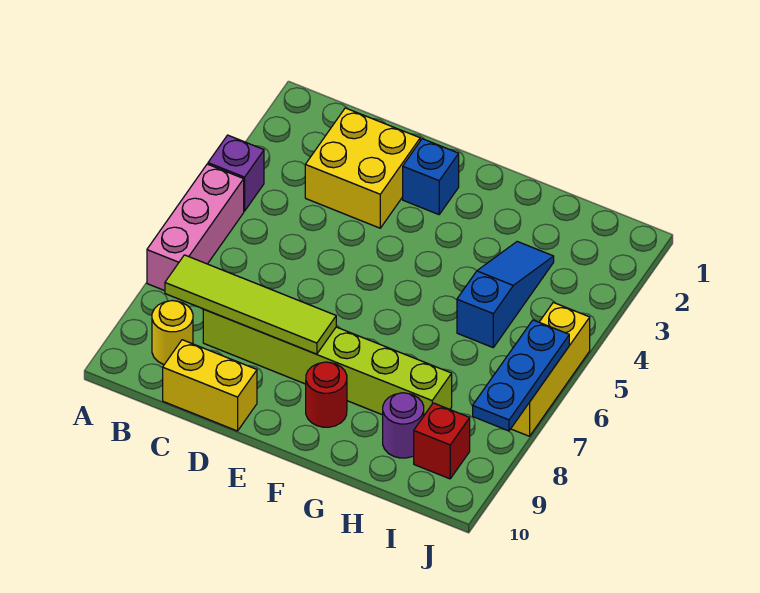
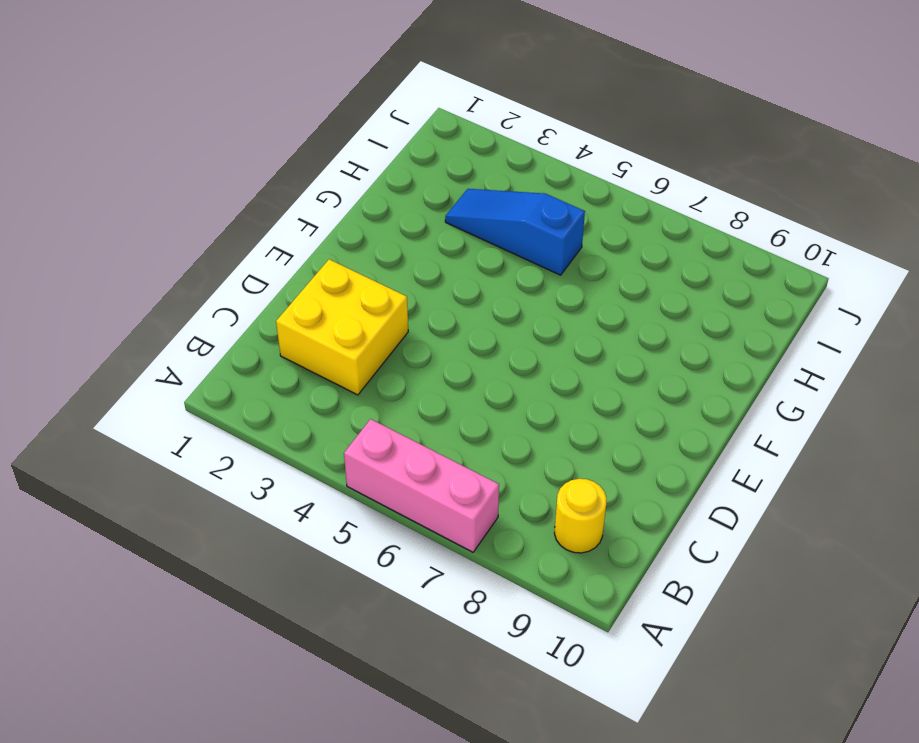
none -> purple 1x1 brick [208,135,264,211]
none -> lime 1x6 brick [203,309,452,415]
none -> yellow 1x2 brick [163,340,257,431]

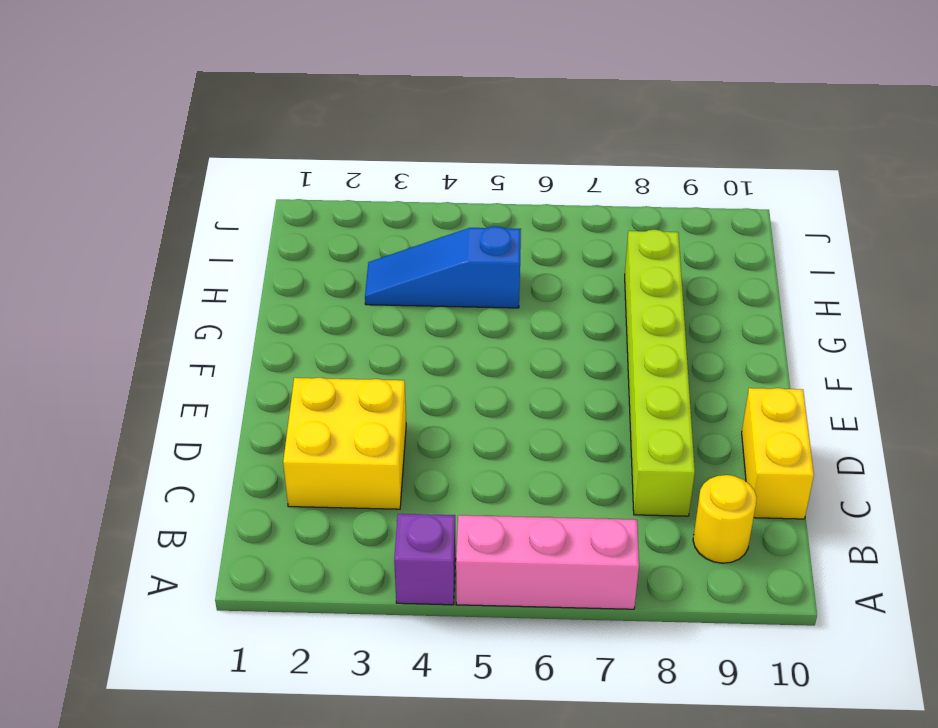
none -> blue 1x1 brick [403,139,459,215]
none -> red 1x1 round brick [306,362,347,427]
none -> purple 1x1 round brick [383,393,424,458]

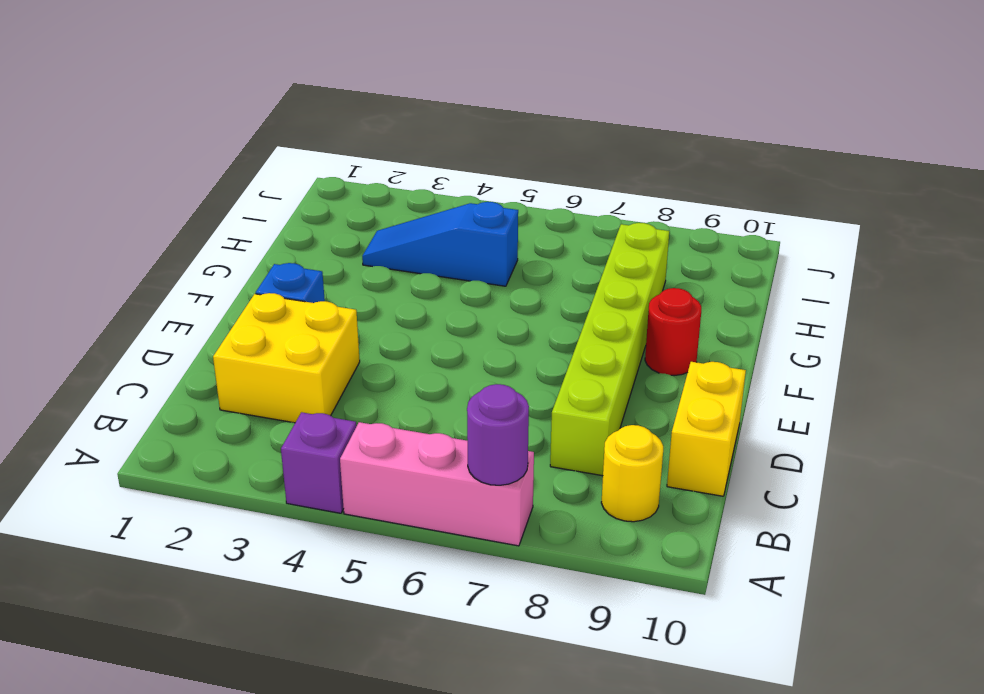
purple 1x1 round brick [467,384,529,485] -> purple 1x1 round brick moved to [383,393,424,458]
none -> red 1x1 brick [414,403,470,479]
none -> yellow 1x3 brick [511,302,590,436]
none -> lime 1x4 tile [165,255,336,354]

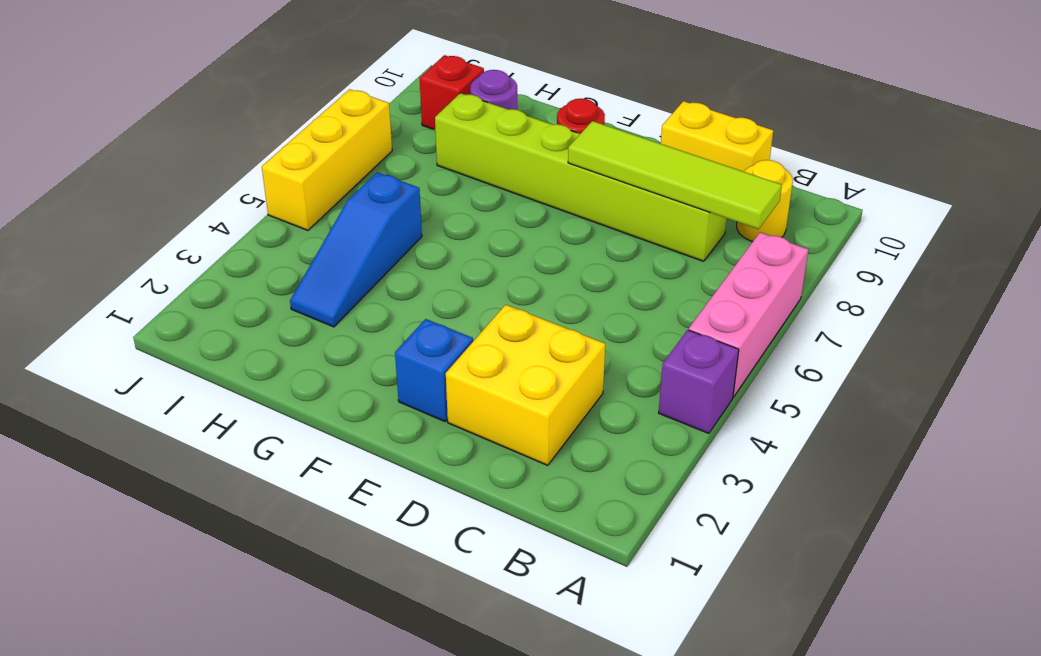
none -> blue 1x3 plate [473,320,569,431]

